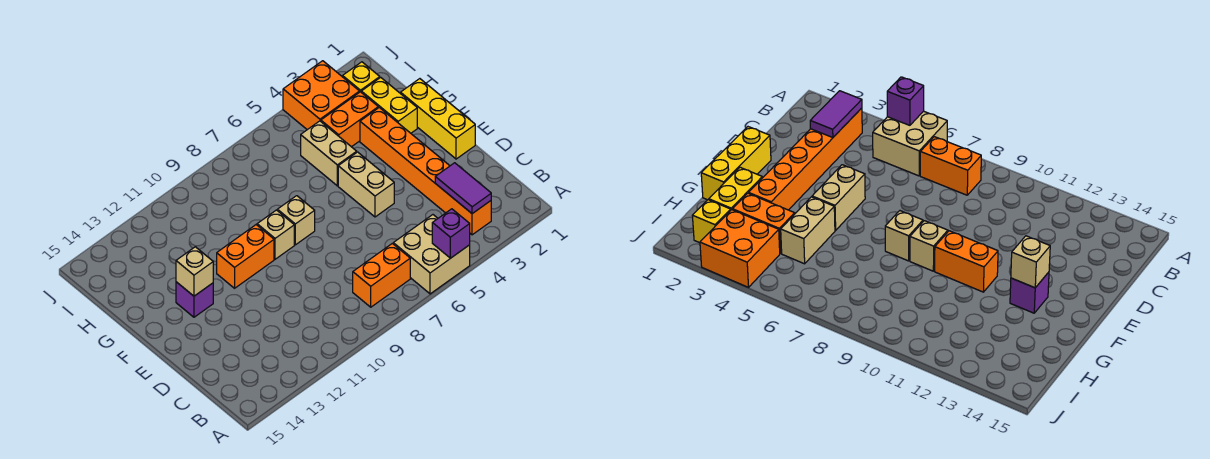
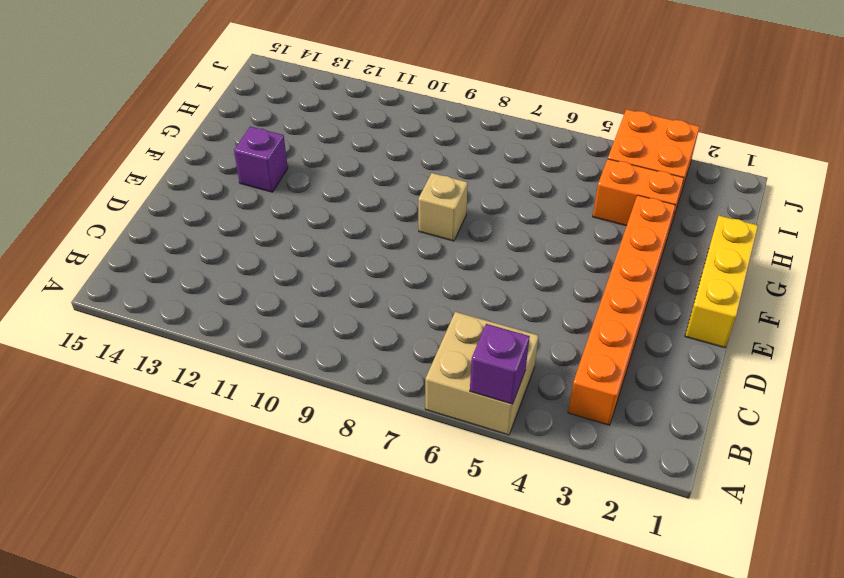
none -> orange 1x2 brick [353,243,410,307]
none -> tan 1x2 brick [338,152,394,217]
none -> tan 1x1 brick [257,210,294,259]

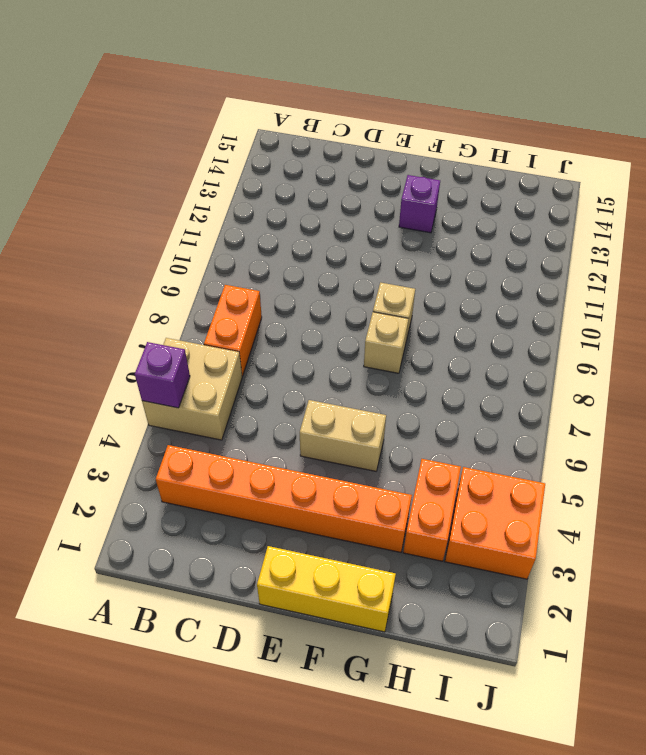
none -> orange 1x2 brick [217,225,274,288]
none -> yellow 1x2 brick [361,77,417,133]
none -> tan 1x2 brick [301,121,357,186]

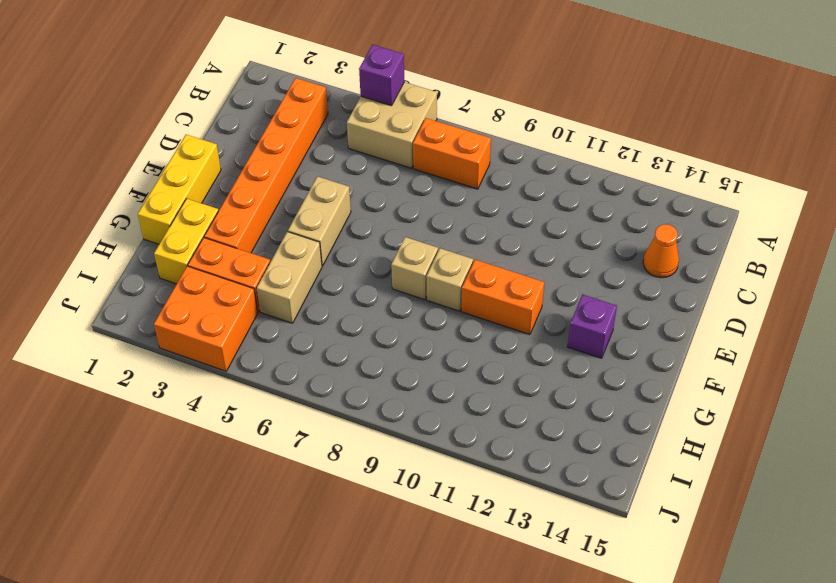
orange 1x1 cone [643,224,679,278] -> none
none -> yellow 1x1 brick [343,62,380,92]
none -> purple 1x2 tile [435,163,491,214]
none -> tan 1x1 brick [176,247,213,296]

